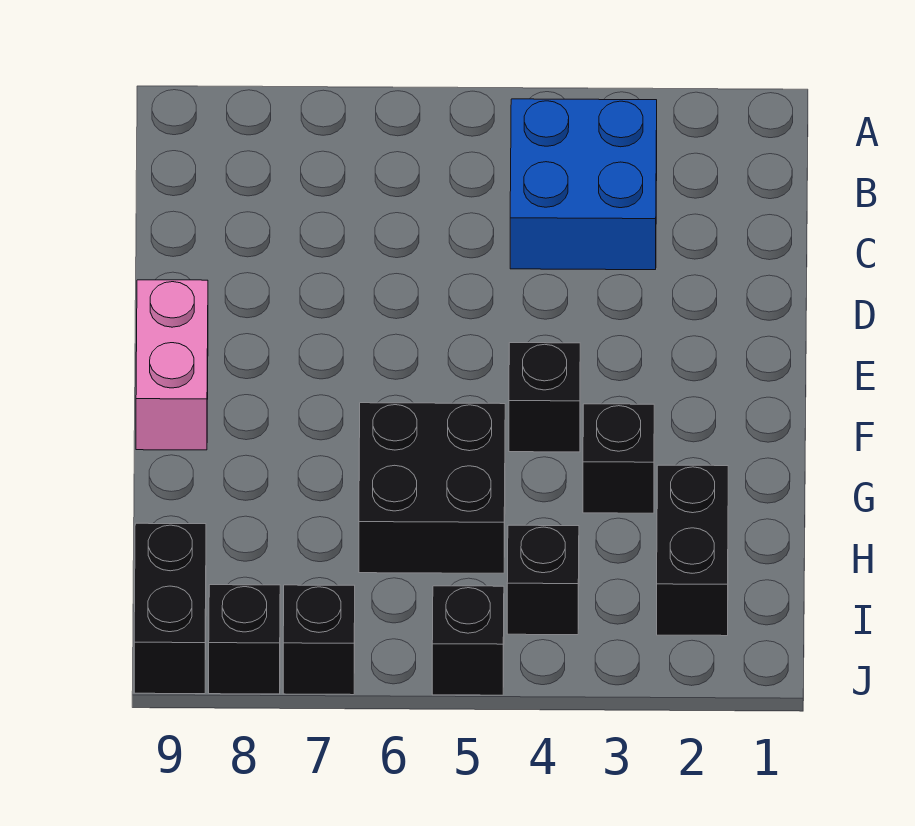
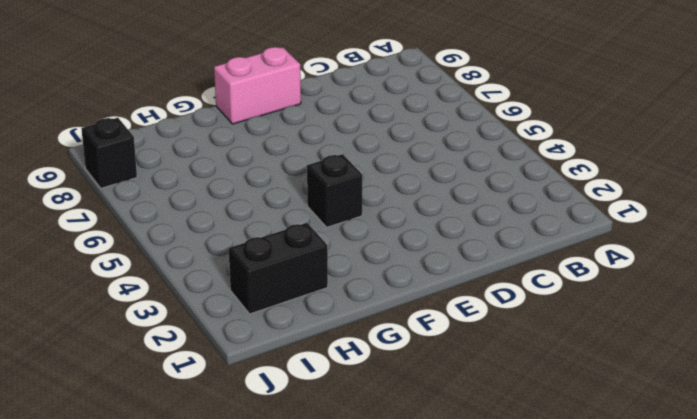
none -> blue 2x2 brick [510,99,657,270]
none -> black 1x1 brick [583,404,654,513]

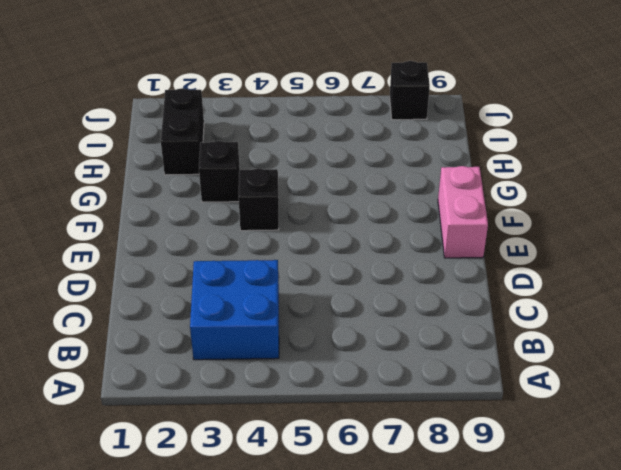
none -> black 2x2 brick [359,403,505,573]
none -> black 1x1 brick [507,525,579,635]

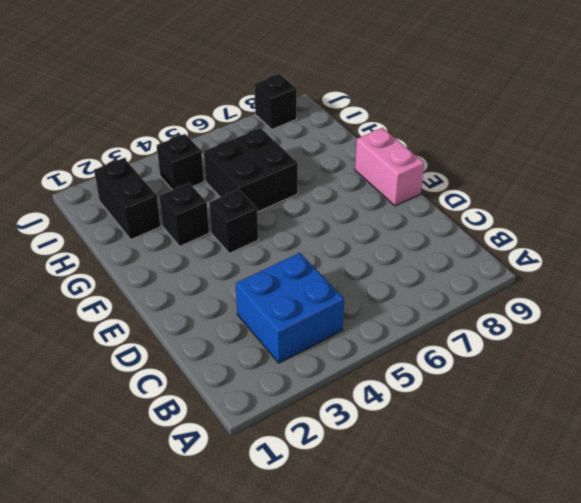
none -> black 1x2 brick [134,523,206,694]
none -> black 1x1 brick [432,586,504,695]

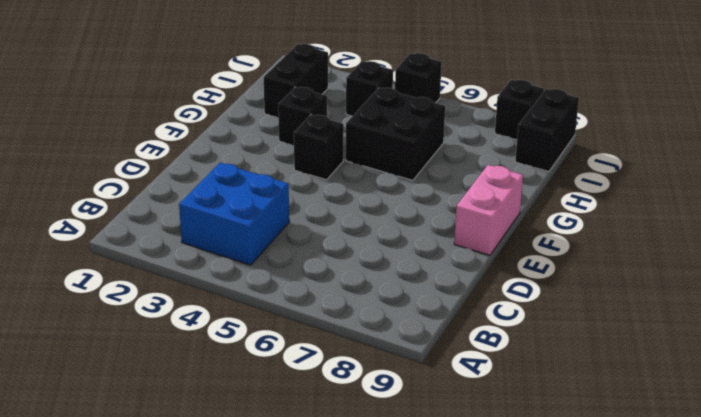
none -> black 1x1 brick [283,585,355,695]

